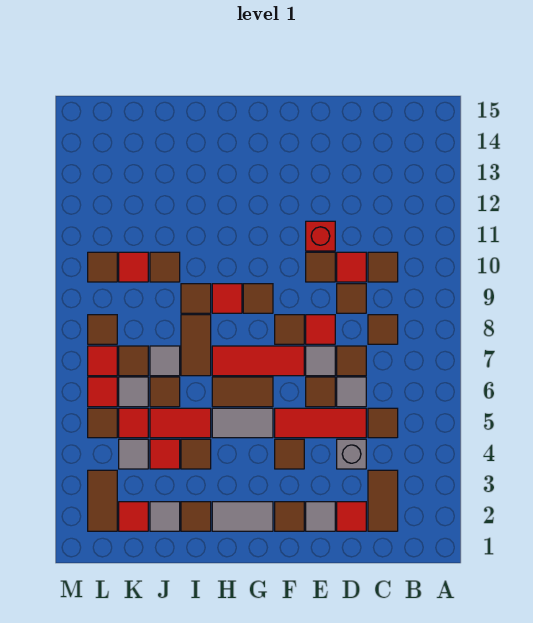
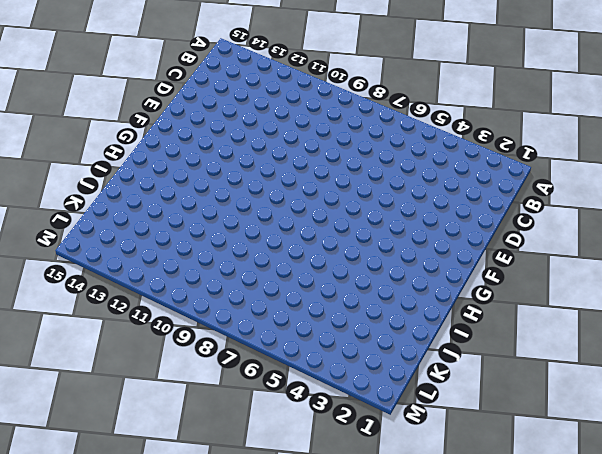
none -> brown 1x2 tile [368,470,398,531]
none -> brown 1x1 tile [368,408,398,438]
none -> brown 1x1 tile [368,315,398,344]
none -> brown 1x1 tile [368,252,398,282]

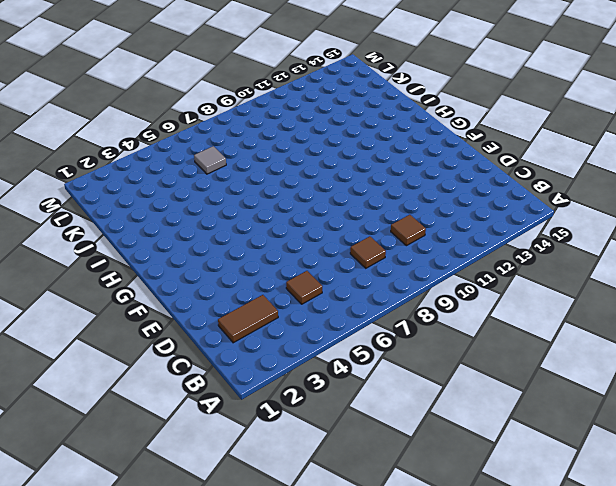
none -> red 1x1 tile [337,502,366,531]
none -> grey 1x1 brick [337,439,366,469]
none -> red 1x3 tile [275,408,366,438]
none -> grey 1x1 tile [337,377,366,407]

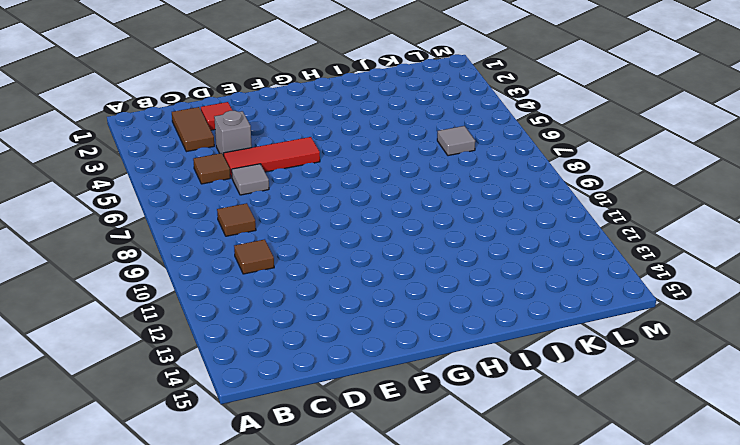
none -> brown 1x1 tile [337,346,366,376]
none -> brown 1x1 tile [337,284,366,313]
none -> red 1x1 tile [337,252,366,282]
none -> grey 1x1 tile [306,502,335,531]

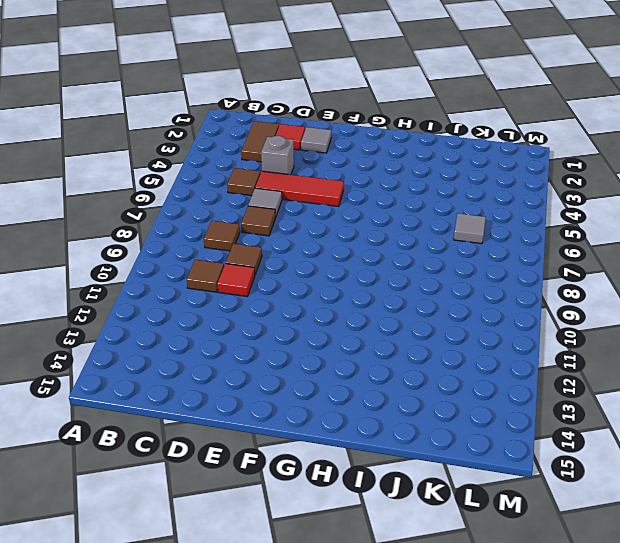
none -> brown 1x1 tile [306,377,335,407]
none -> grey 1x1 tile [306,346,335,376]
none -> red 1x1 tile [306,315,335,344]
none -> brown 1x1 tile [306,252,335,282]

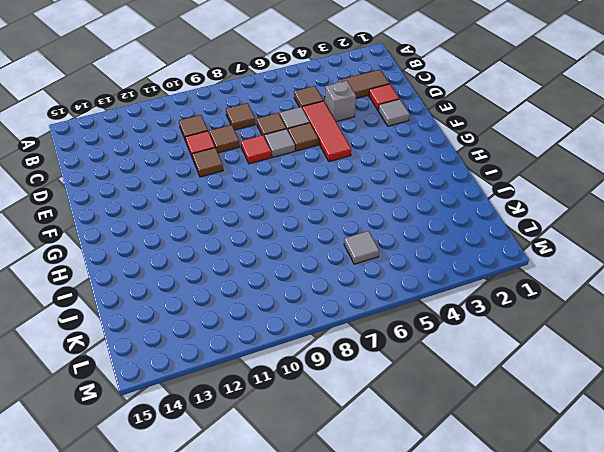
none -> red 1x1 brick [306,221,335,251]
none -> brown 1x1 tile [275,502,304,531]
none -> brown 1x1 tile [275,439,304,469]
none -> red 1x3 tile [212,346,304,376]

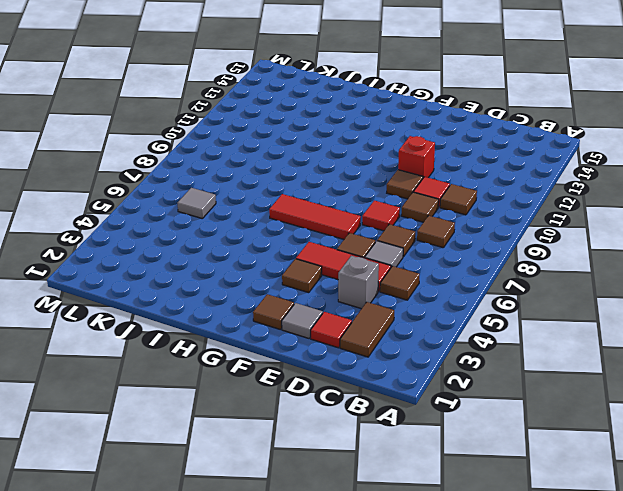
none -> grey 1x1 tile [306,346,335,376]
none -> brown 1x1 tile [275,315,304,344]
none -> grey 1x2 tile [212,502,273,531]
none -> grey 1x2 tile [212,408,273,438]

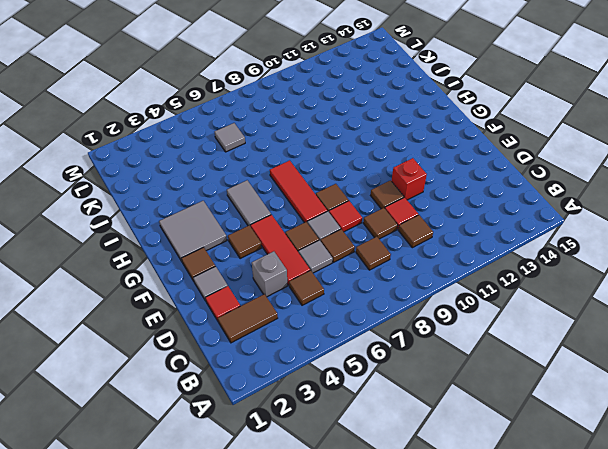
grey 2x2 tile [159,201,227,261] -> grey 1x2 tile [212,502,273,531]
none -> brown 1x2 tile [212,377,273,407]
none -> brown 1x1 tile [243,284,273,313]
none -> red 1x1 tile [212,284,242,313]
none -> brown 1x1 tile [181,502,211,531]

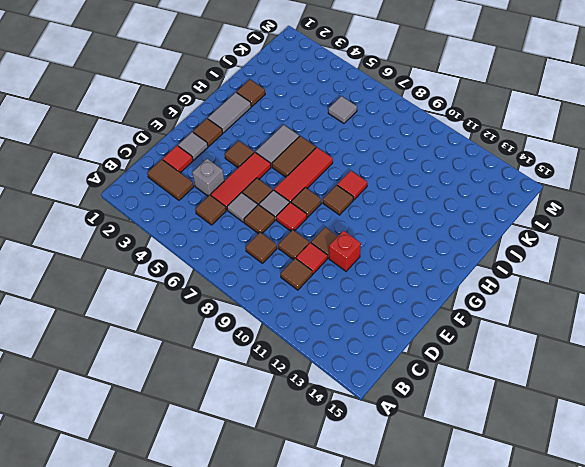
none -> brown 1x1 tile [181,439,211,469]
none -> red 1x2 tile [150,408,211,438]
none -> brown 1x2 tile [181,315,211,376]
none -> brown 1x1 tile [181,284,211,313]

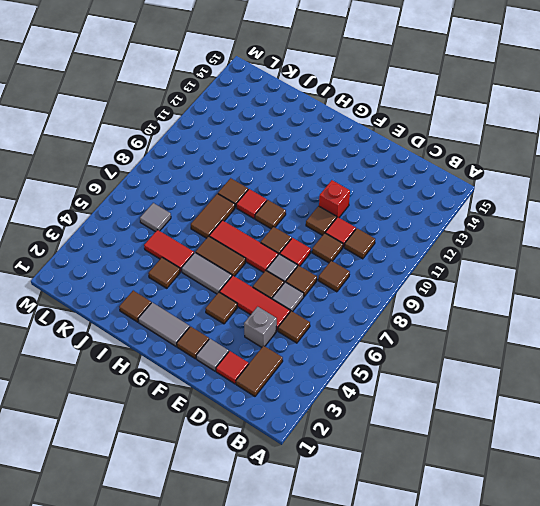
none -> grey 1x1 tile [150,502,180,531]
none -> red 1x1 tile [150,439,180,469]
none -> brown 1x1 tile [150,377,180,407]
none -> grey 1x1 tile [150,346,180,376]

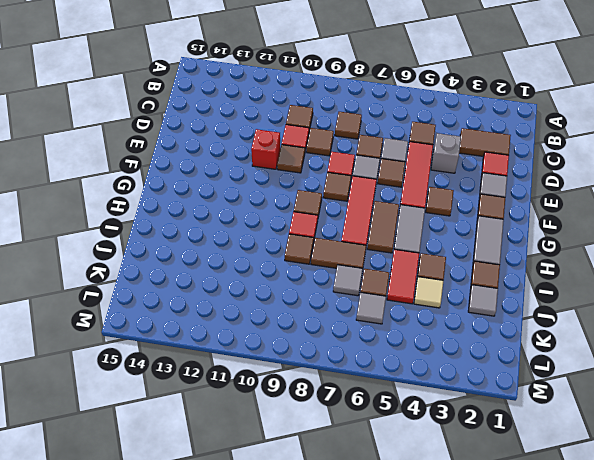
tan 1x1 tile [414,277,444,308] -> red 1x1 tile [150,439,180,469]
none -> brown 1x1 tile [150,252,180,282]
none -> red 1x1 tile [119,502,148,531]
none -> grey 1x1 tile [119,439,148,469]
none -> red 1x1 tile [119,408,148,438]

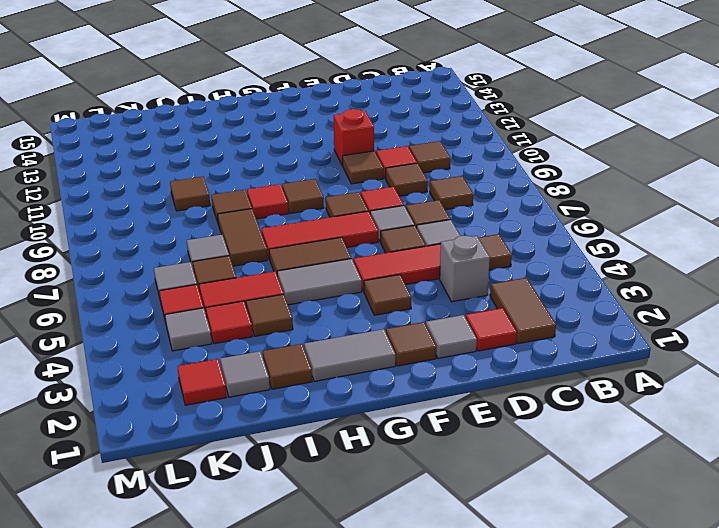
none -> brown 1x1 tile [119,346,148,376]
none -> red 1x1 tile [119,252,148,282]
none -> brown 1x2 tile [88,470,117,531]
none -> brown 1x1 tile [88,408,117,438]

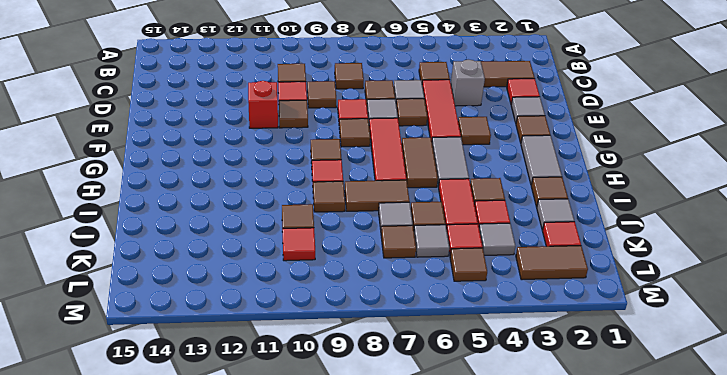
none -> red 1x1 tile [88,377,117,407]
none -> red 1x1 tile [88,346,117,376]
none -> brown 1x1 tile [88,315,117,344]
none -> brown 1x1 tile [88,252,117,282]

